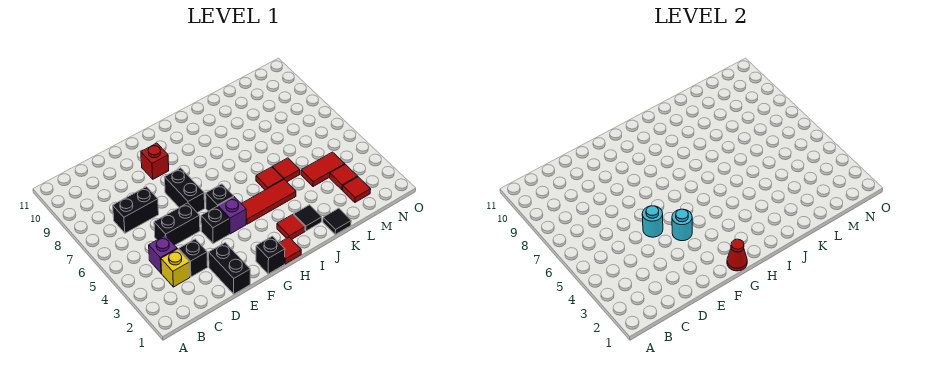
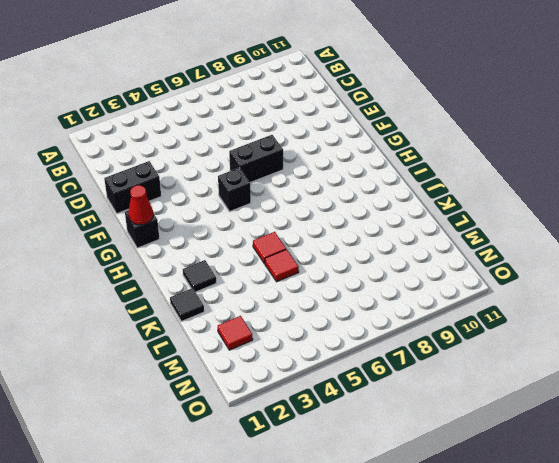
none -> yellow 1x1 brick [161,249,190,287]
none -> purple 1x1 brick [149,235,177,273]
none -> black 1x2 brick [113,187,159,233]

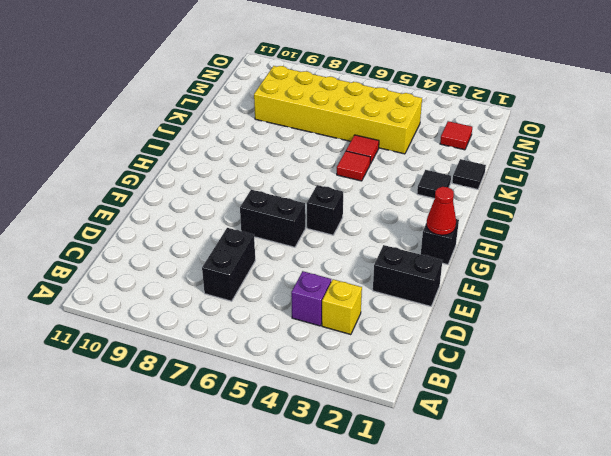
yellow 2x6 brick [254,66,422,154] -> red 1x2 tile [301,152,345,187]
none -> black 1x1 brick [179,239,208,277]
none -> black 1x2 brick [154,203,200,245]
none -> black 1x1 brick [201,206,229,244]

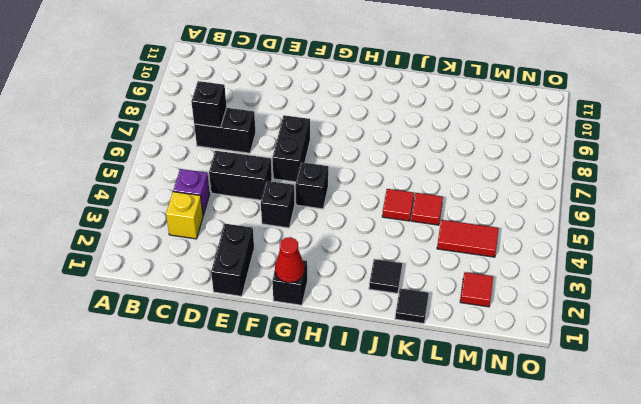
black 1x1 brick [191,81,227,128] -> black 1x1 brick moved to [179,239,208,277]
none -> red 1x1 brick [141,143,169,179]
none -> purple 1x1 brick [218,197,246,234]
none -> red 1x1 tile [279,237,301,264]

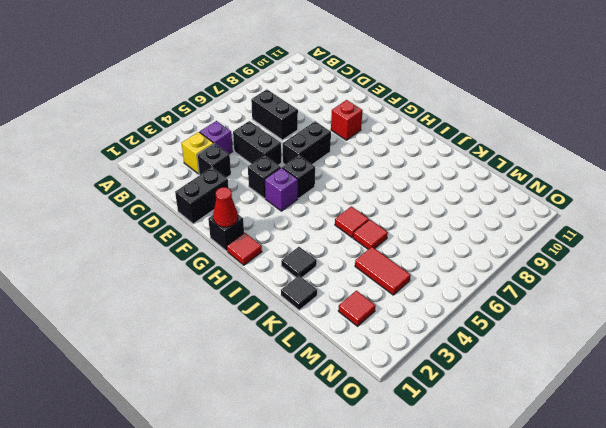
none -> red 1x3 tile [241,180,296,224]
none -> red 1x1 tile [277,215,305,239]
none -> red 1x1 tile [330,164,358,190]

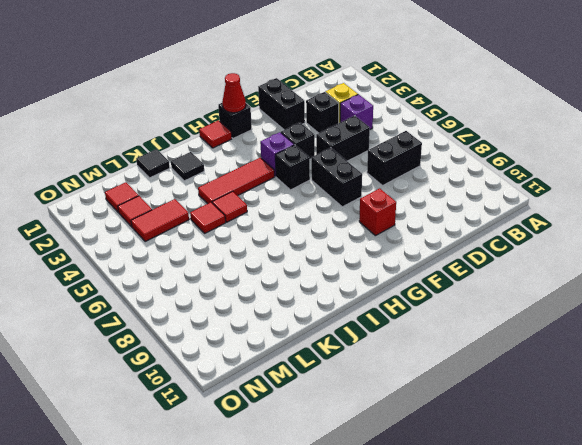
none -> red 1x1 tile [277,215,305,239]
none -> cyan 1x1 round brick [642,206,663,237]
none -> cyan 1x1 round brick [672,209,692,241]

